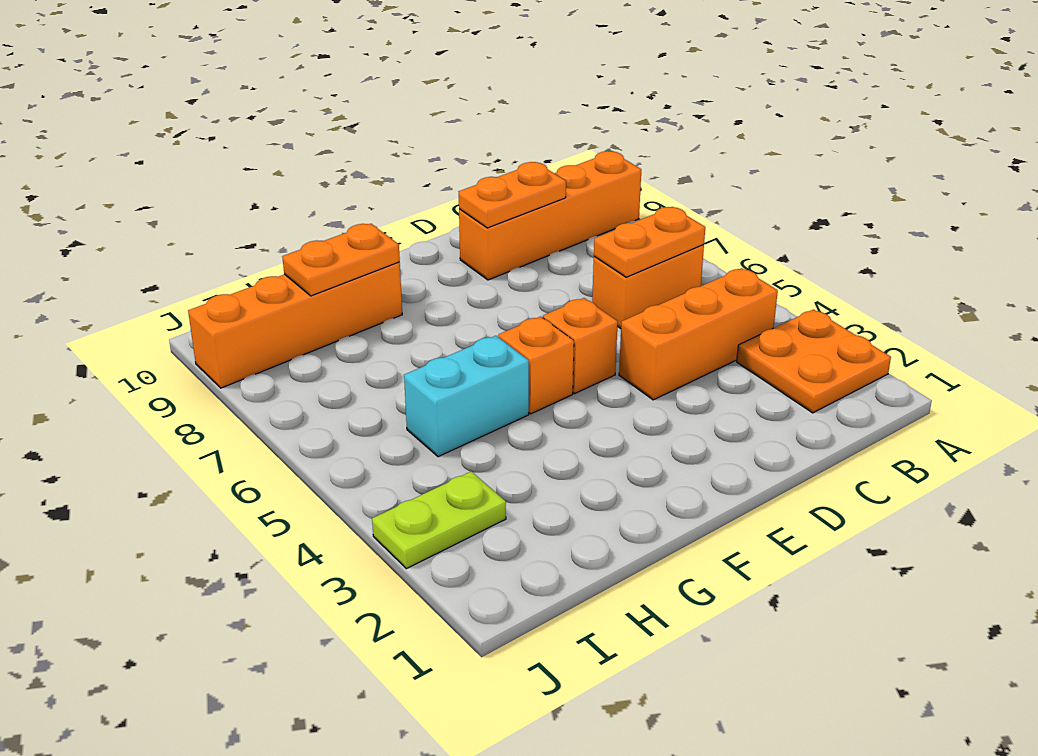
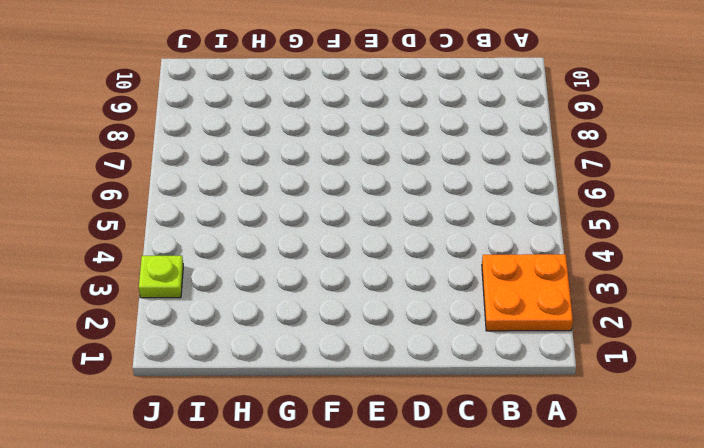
lime 1x1 plate [139,256,183,298] -> lime 1x2 plate [372,472,506,569]
none -> orange 1x4 brick [459,151,641,280]
none -> orange 1x3 brick [619,268,778,400]
none -> orange 1x2 brick [592,245,704,329]

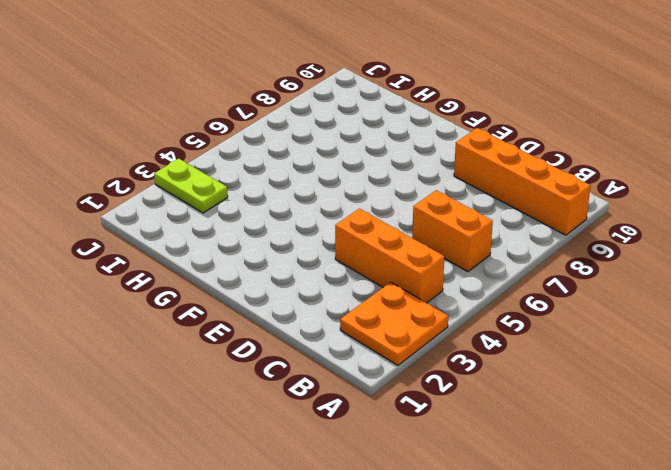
none -> orange 1x1 brick [543,298,618,393]
none -> orange 1x1 brick [498,316,574,414]
none -> cyan 1x2 brick [404,336,529,457]

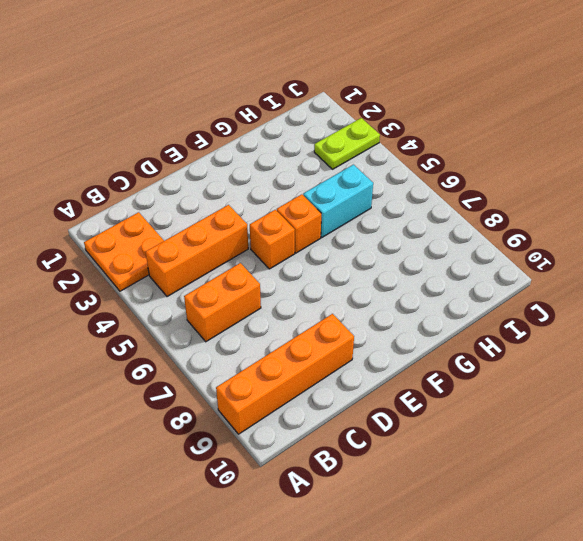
none -> orange 1x4 brick [188,262,402,388]
none -> orange 1x2 plate [594,207,705,277]
none -> orange 1x2 plate [459,162,566,228]

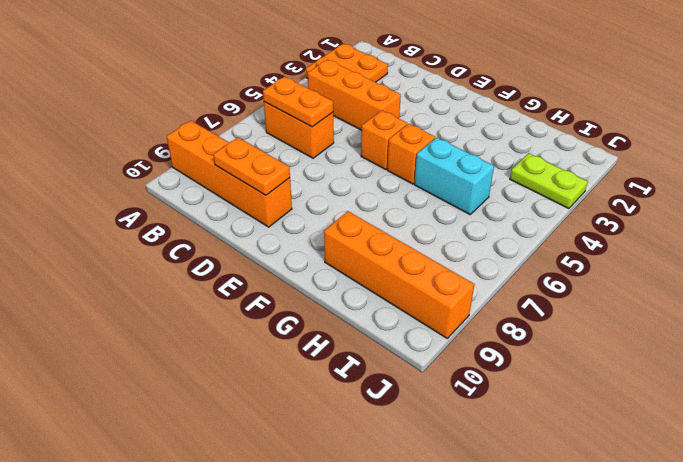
none -> orange 1x2 plate [282,224,400,296]

